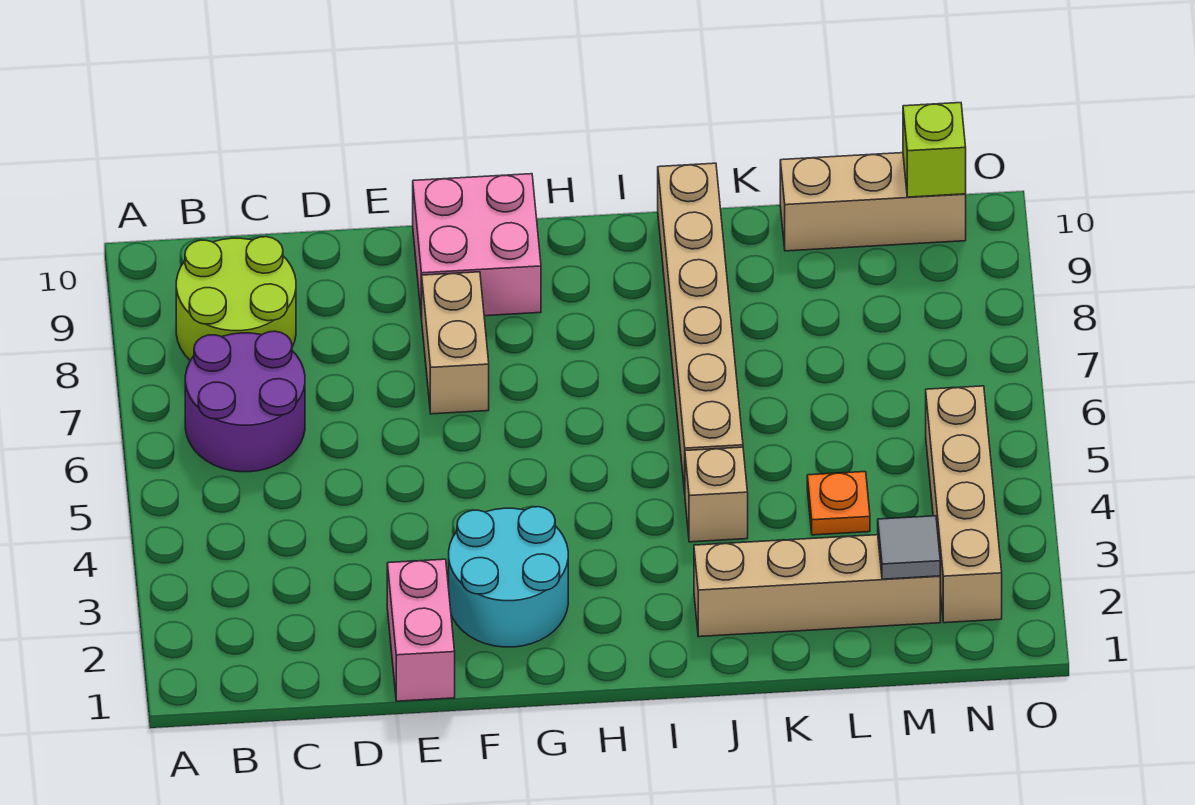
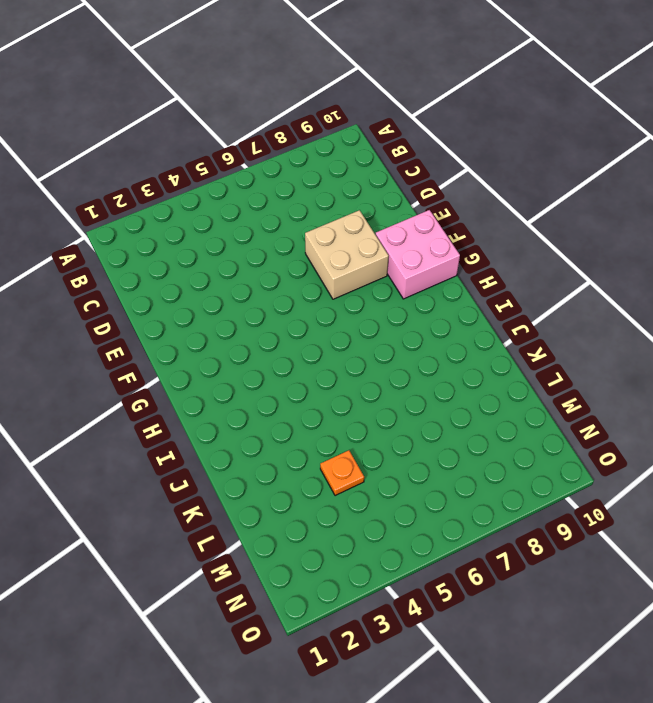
tan 2x2 brick [305,210,389,299] -> tan 1x2 brick [422,272,489,414]
none -> purple 2x2 round brick [185,331,305,472]
none -> lime 2x2 round brick [176,237,296,360]
none -> pink 1x2 brick [387,559,455,701]

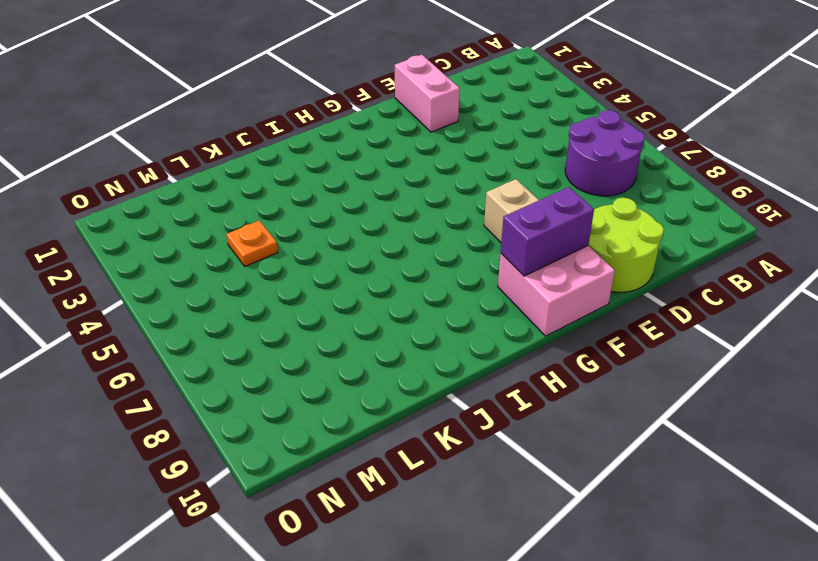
lime 2x2 round brick [588,198,664,292] -> lime 2x2 round brick moved to [176,237,296,360]
purple 1x2 brick [501,187,594,276] -> none
none -> cyan 2x2 round brick [449,507,568,647]
none -> tan 1x4 brick [694,535,940,637]
none -> tan 1x1 brick [685,447,748,542]

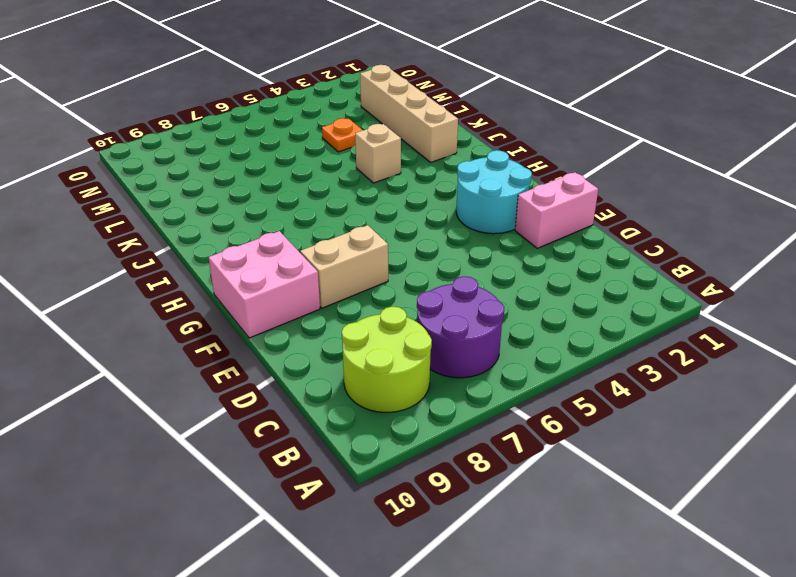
none -> tan 1x6 brick [658,163,743,493]
none -> tan 1x3 brick [780,153,966,251]
none -> tan 1x4 brick [926,386,1002,623]

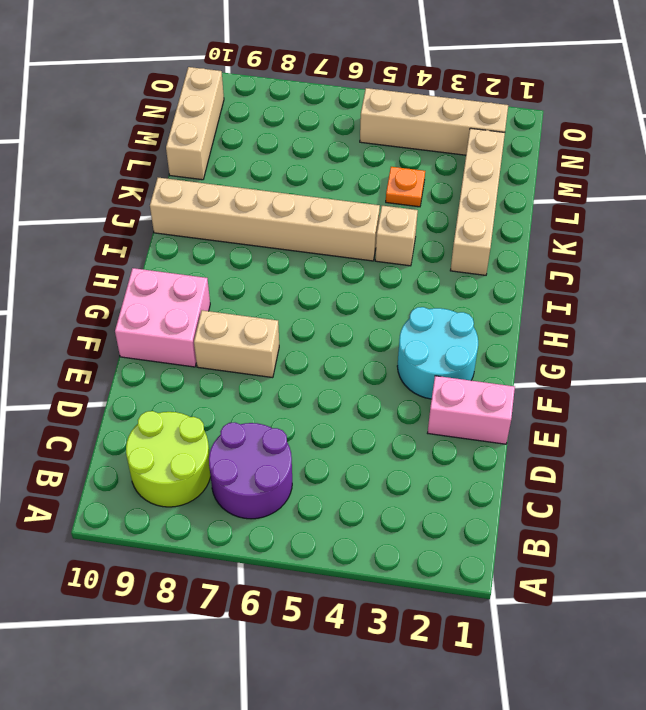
none -> grey 1x1 tile [878,516,940,579]
none -> lime 1x1 brick [903,103,966,197]

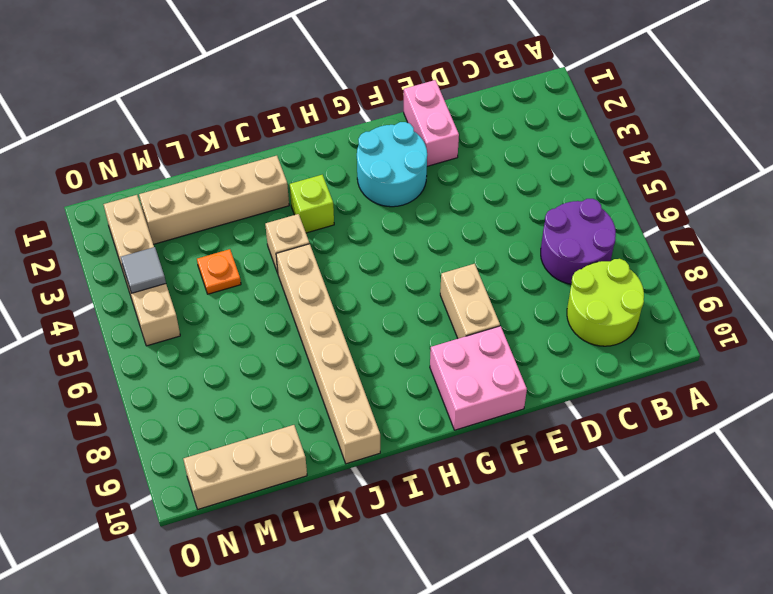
lime 1x1 brick [290,175,334,233] -> lime 1x1 brick moved to [903,103,966,197]
grey 1x1 tile [121,247,166,293] -> grey 1x1 tile moved to [878,516,940,579]

